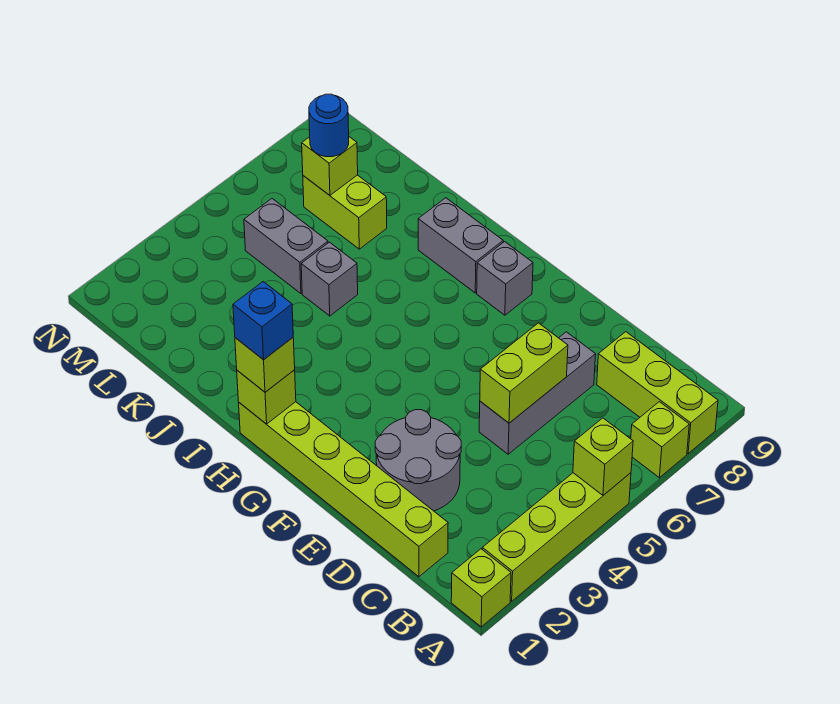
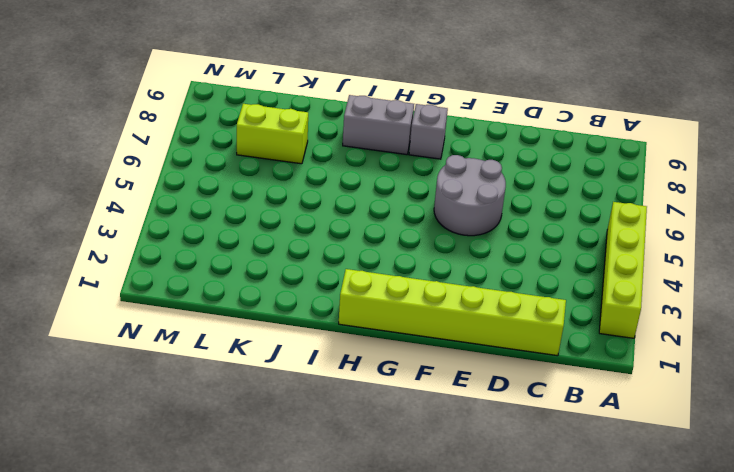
grey 2x2 round brick [434,155,506,236] -> grey 2x2 round brick moved to [375,410,461,511]
none -> lime 1x1 brick [451,549,511,627]
none -> lime 1x1 brick [631,402,689,478]
none -> lime 1x3 brick [597,332,718,454]

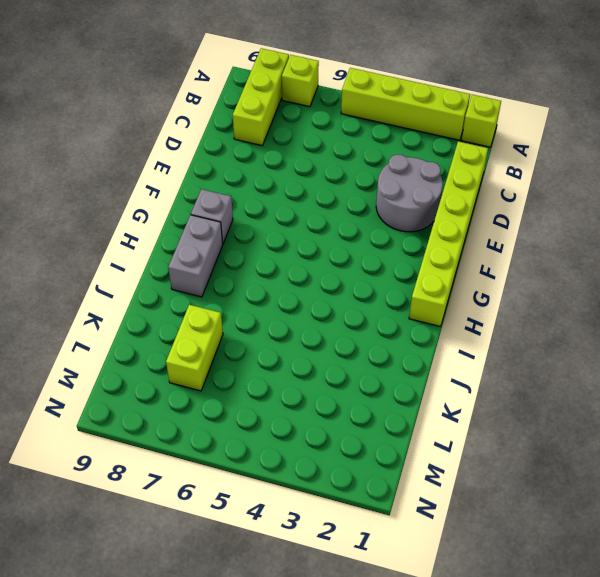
none -> grey 1x3 brick [479,332,596,454]
none -> grey 1x1 brick [301,242,358,316]
none -> grey 1x2 brick [244,199,328,294]

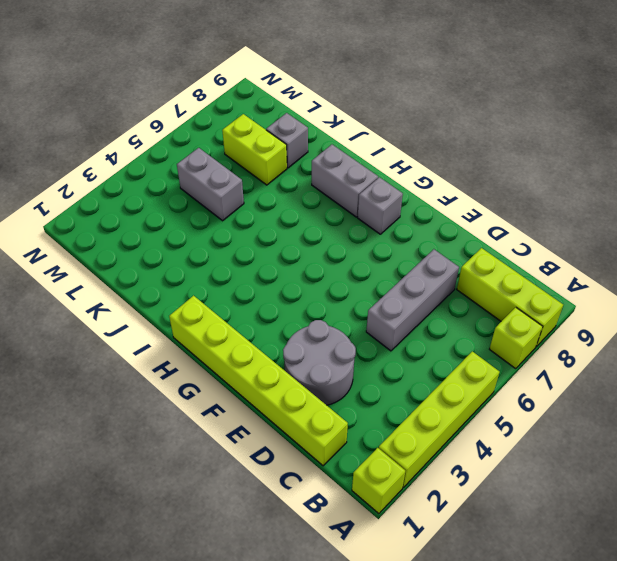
grey 1x1 brick [266,113,308,168] -> grey 1x1 brick moved to [301,242,358,316]
none -> lime 1x1 brick [573,418,633,495]
none -> lime 1x2 brick [480,323,568,423]
none -> lime 1x1 brick [237,370,296,424]

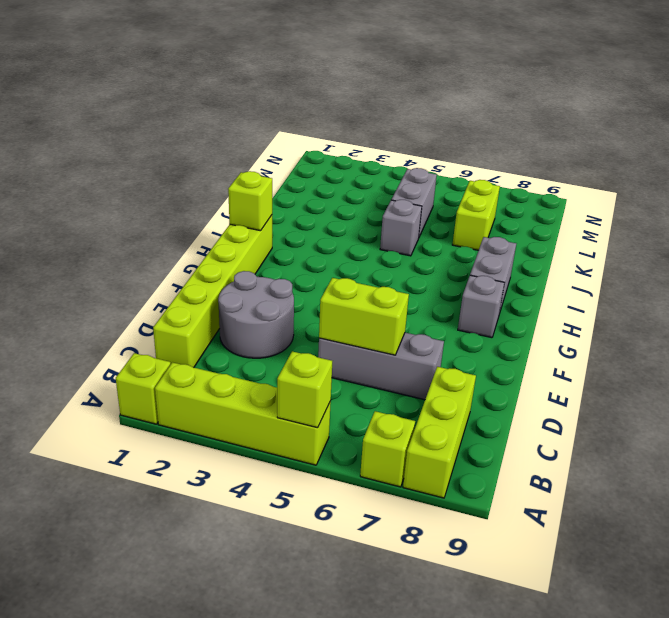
none -> lime 1x1 brick [302,137,358,195]
none -> lime 1x1 brick [235,338,295,392]
none -> blue 1x1 round brick [309,94,349,157]

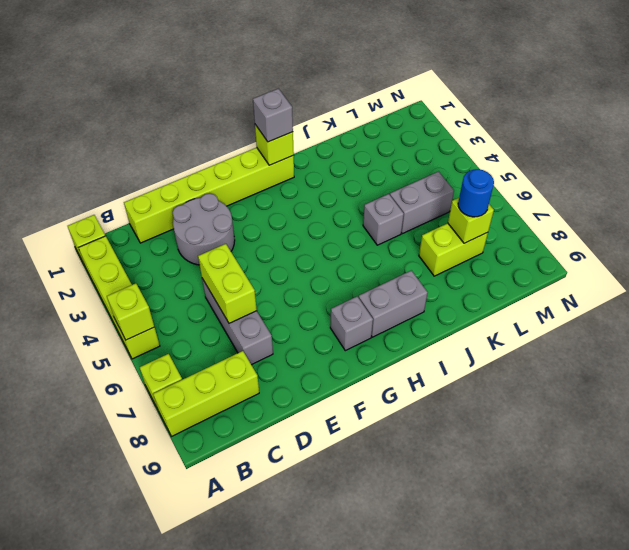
grey 1x1 brick [253,89,293,142] -> lime 1x1 brick [235,338,295,392]
none -> blue 1x1 brick [233,282,293,360]

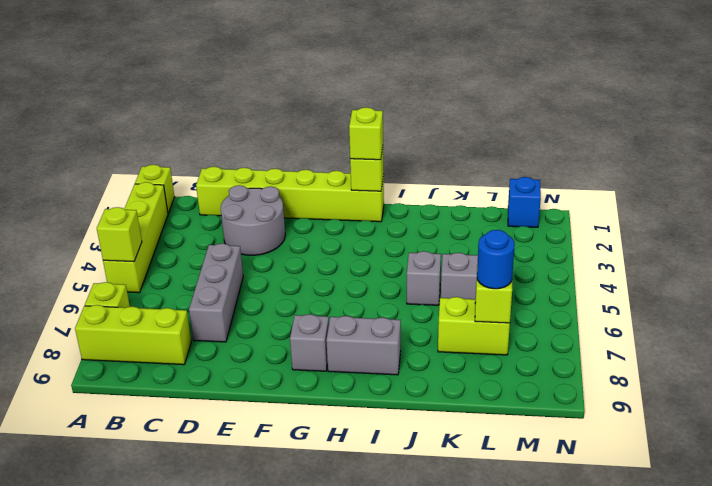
blue 1x1 brick [508,177,541,227] -> blue 1x1 brick moved to [233,282,293,360]
none -> lime 1x2 brick [480,323,568,423]

